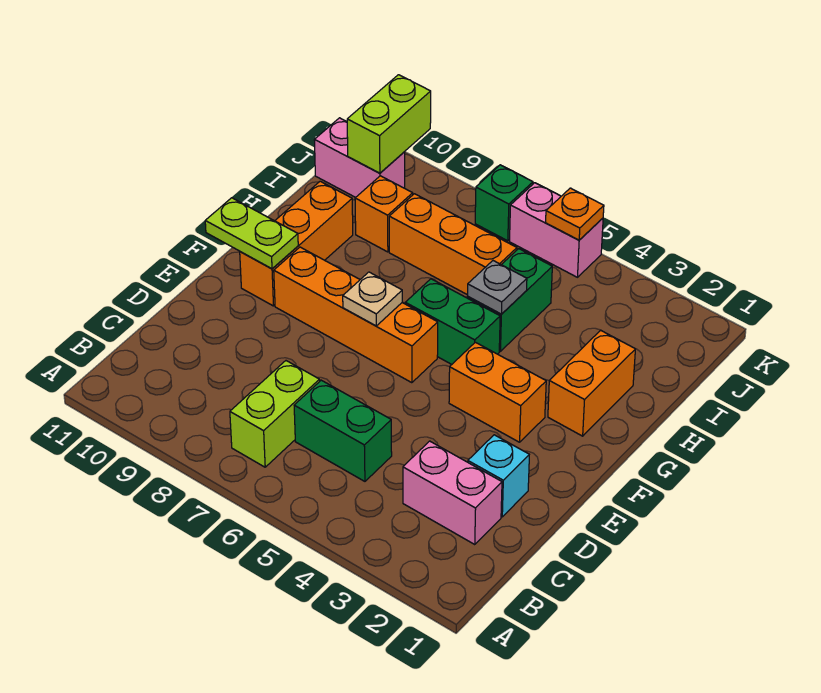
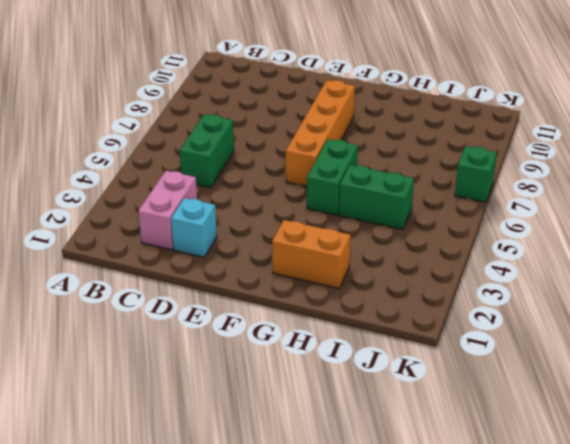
none -> lime 1x2 brick [230,361,320,467]
none -> orange 1x2 brick [449,342,546,442]
none -> orange 1x3 brick [240,181,353,306]

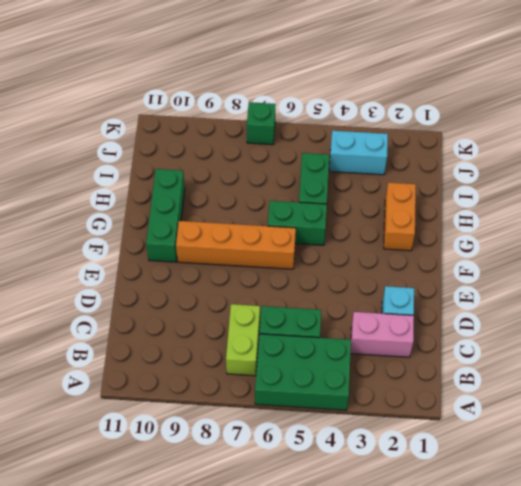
green 2x3 brick [255,334,351,410] -> none
green 1x3 brick [146,169,185,262] -> orange 1x3 brick [240,181,353,306]
cyan 1x2 brick [329,131,388,175] -> none
none -> orange 1x2 brick [449,342,546,442]
none -> orange 1x3 brick [389,194,517,295]
none -> orange 1x1 brick [355,176,413,252]

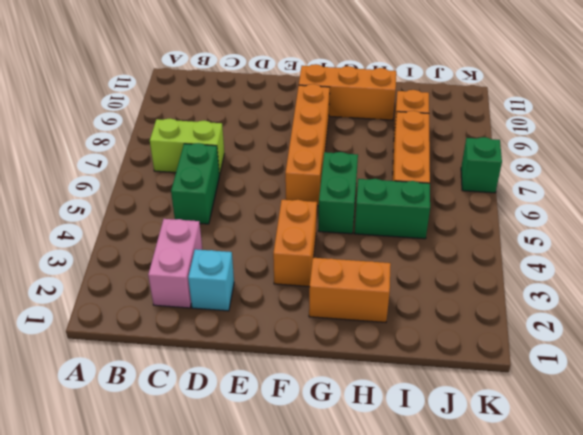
none -> pink 1x2 brick [314,118,405,197]
none -> pink 1x2 brick [510,183,603,277]
none -> tan 1x1 plate [343,272,402,326]

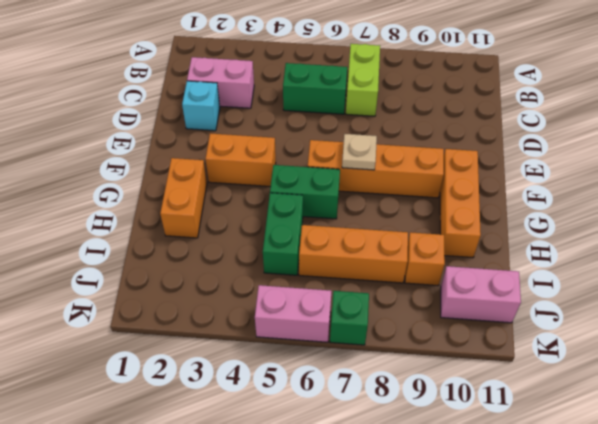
none -> lime 1x2 plate [205,198,298,269]
none -> grey 1x1 plate [468,261,527,314]
none -> lime 1x2 brick [347,75,431,173]

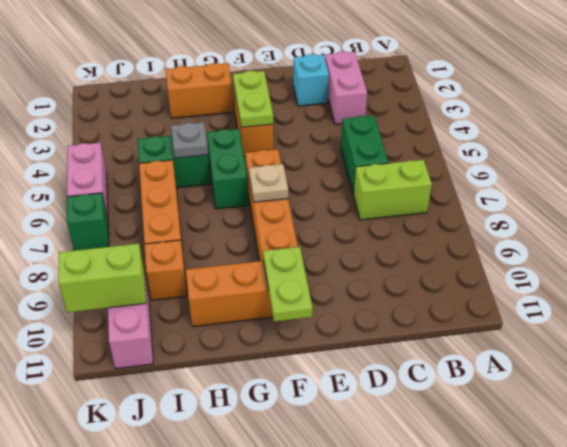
lime 1x2 plate [233,71,273,127] -> none
none -> orange 1x1 plate [546,188,604,240]

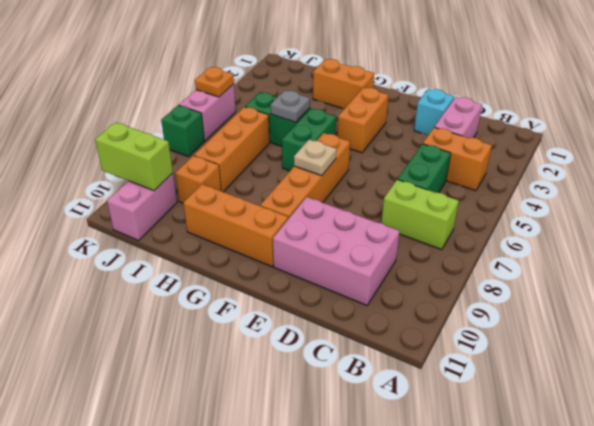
orange 1x2 brick [423,127,492,191] -> none
pink 2x3 brick [273,197,400,305] -> none
none -> lime 1x2 plate [205,198,298,269]

